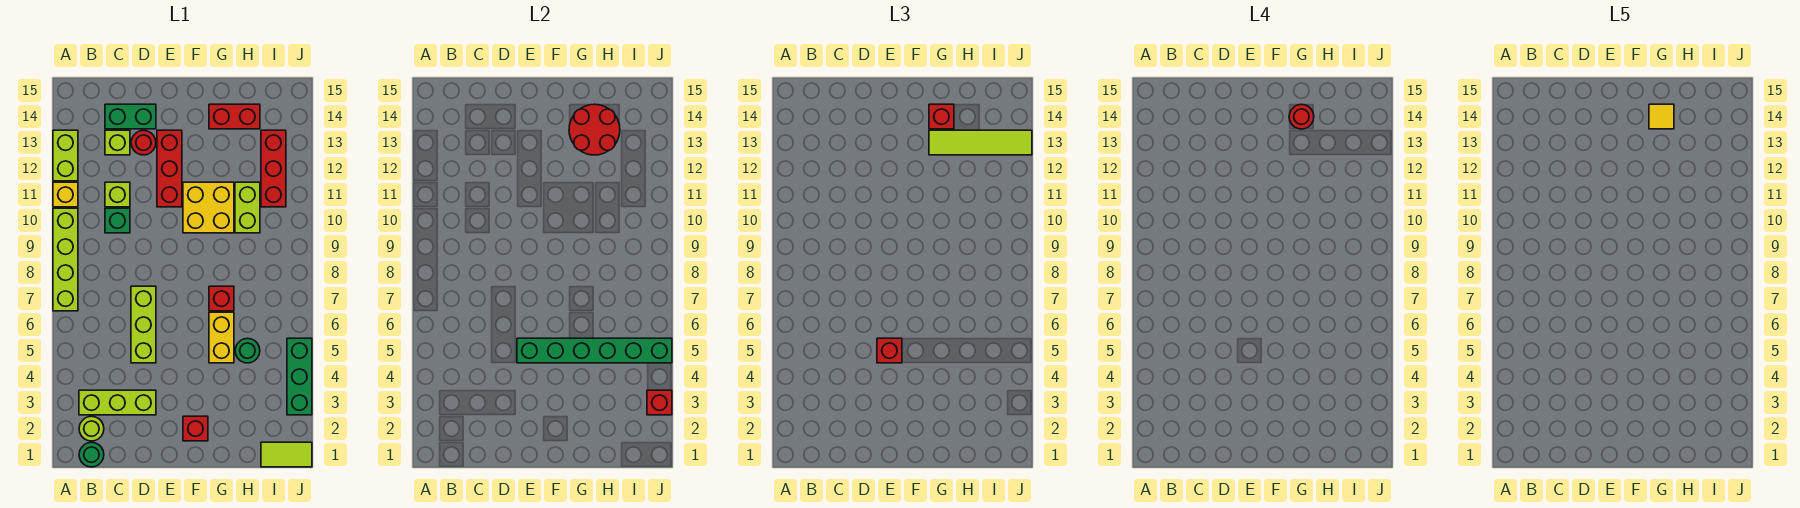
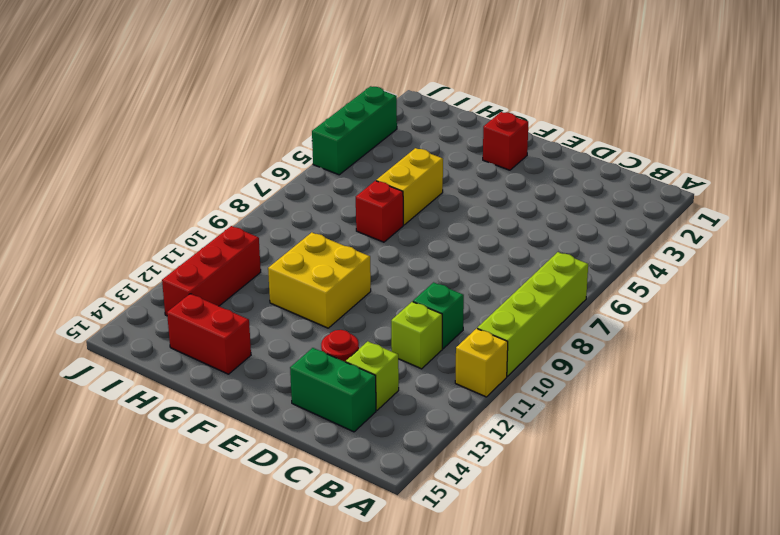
none -> lime 1x2 brick [53,130,78,181]
none -> green 1x1 round brick [79,442,104,467]
none -> lime 1x1 round brick [79,416,104,441]
none -> lime 1x3 brick [79,390,156,415]

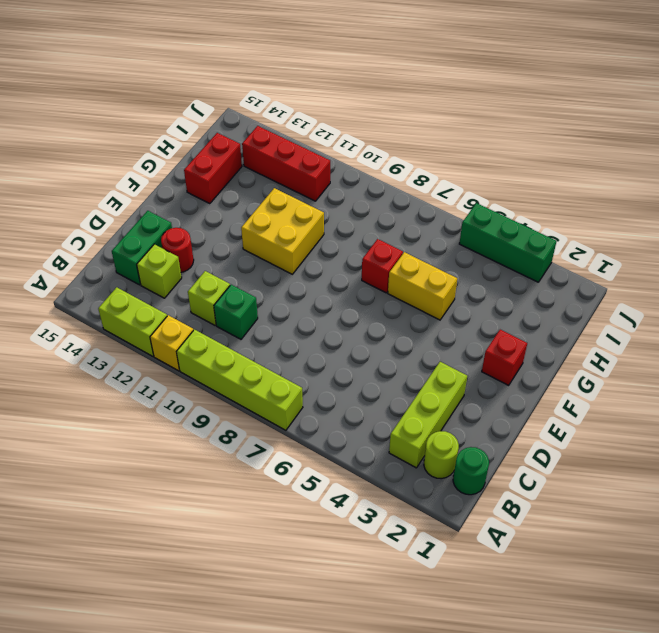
none -> lime 1x3 brick [131,286,156,363]
none -> red 1x3 brick [157,130,182,207]
none -> green 1x1 round brick [235,338,260,363]
none -> lime 1x2 brick [235,182,260,233]

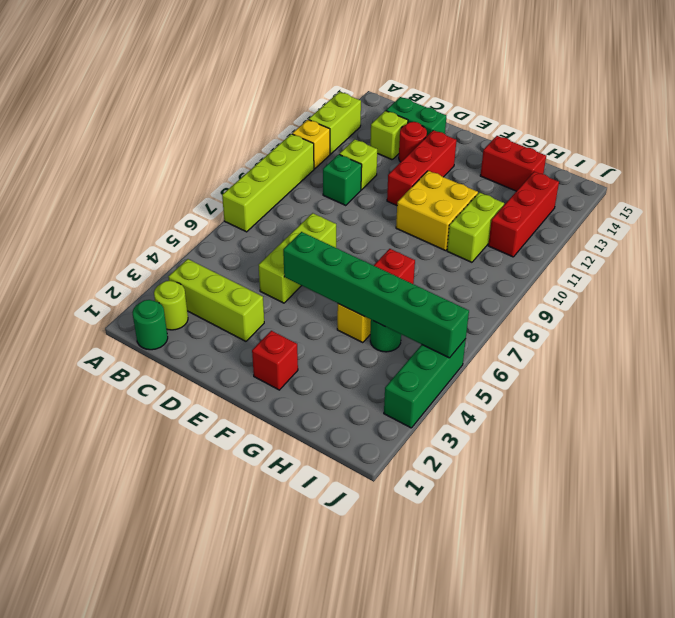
none -> lime 1x2 tile [261,442,312,467]
none -> red 2x2 round brick [569,104,620,155]
none -> red 1x1 brick [647,390,672,415]
none -> red 1x1 brick [877,338,902,363]

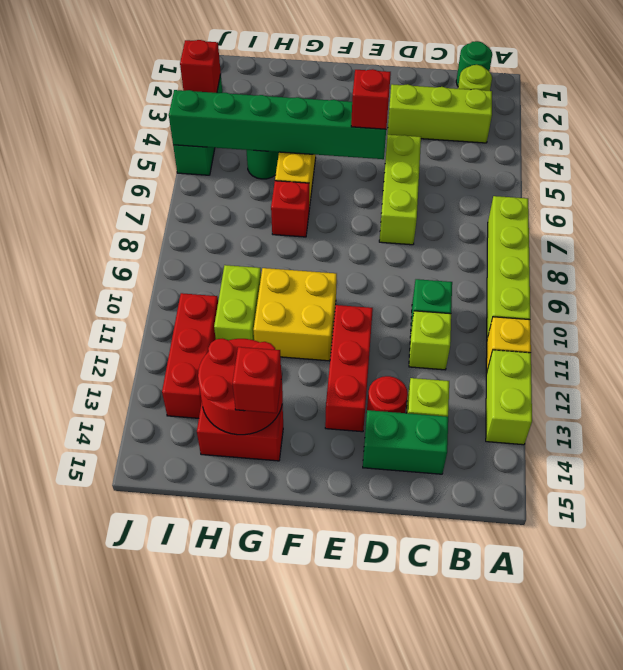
none -> red 1x1 brick [183,416,208,441]
none -> lime 1x2 tile [261,442,312,467]
none -> lime 1x4 tile [929,130,1032,155]
none -> red 1x1 round brick [1289,104,1314,129]

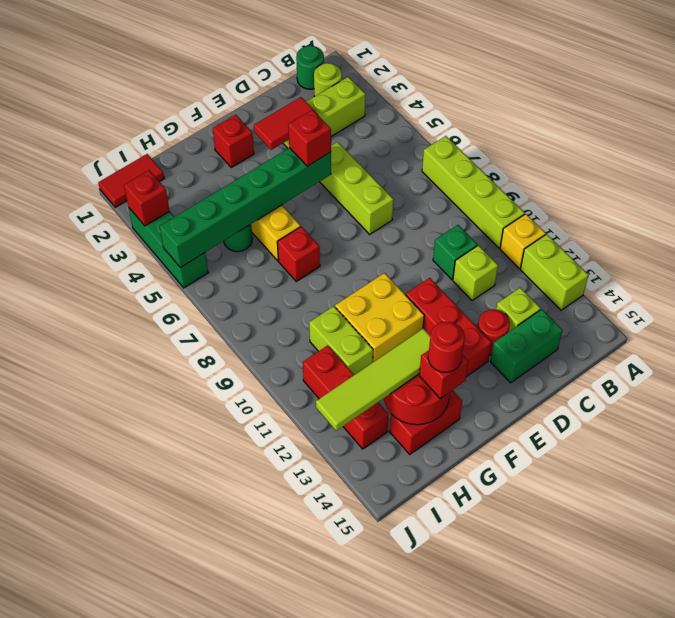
red 1x2 tile [254,97,318,150] -> none
red 1x2 tile [98,154,164,207] -> lime 1x2 tile [261,442,312,467]
none -> yellow 1x1 tile [1649,104,1674,129]

